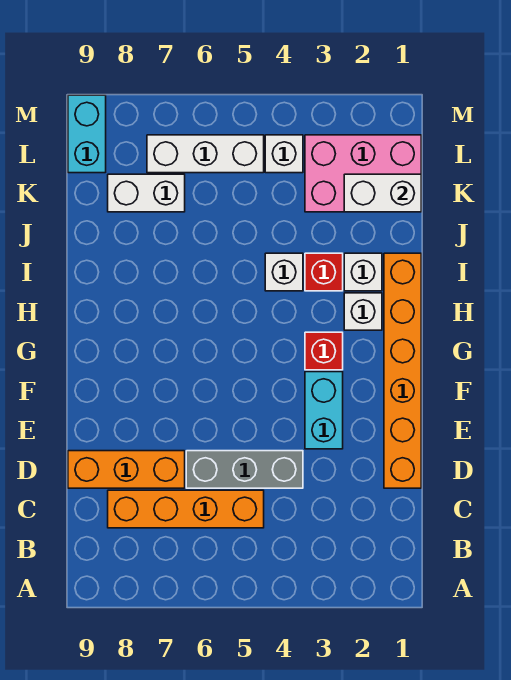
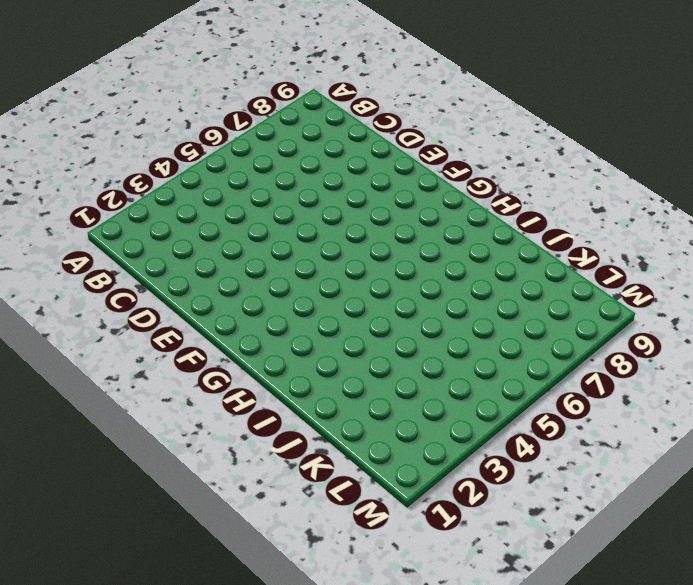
none -> orange 1x4 brick [108,490,264,528]
none -> orange 1x6 brick [384,253,421,488]
none -> grey 1x3 brick [186,451,303,488]

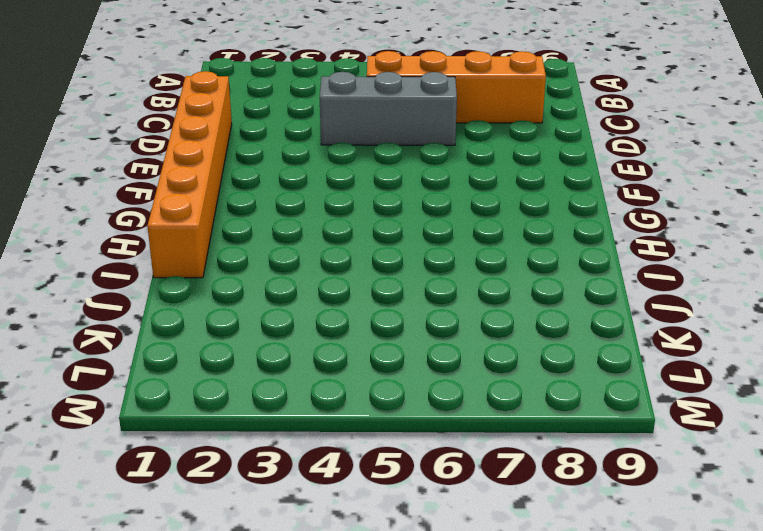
none -> orange 1x3 brick [68,451,185,488]
none -> cyan 1x2 brick [305,372,343,449]
none -> red 1x1 brick [305,332,343,370]

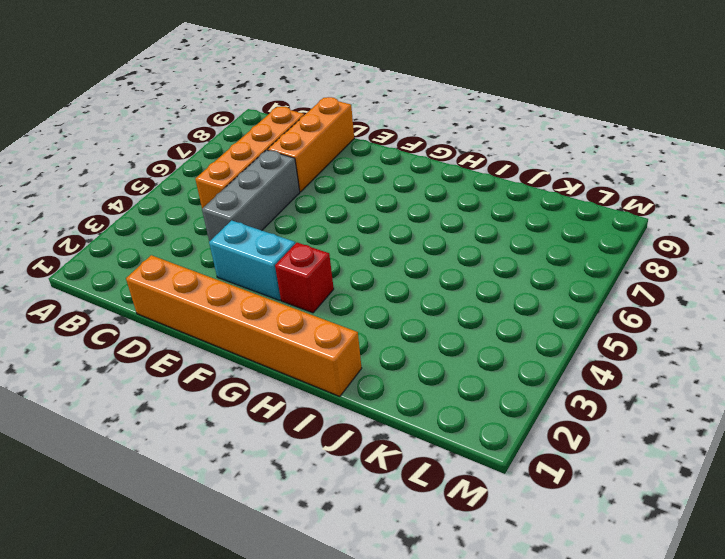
none -> white 1x1 brick [344,293,382,330]
none -> white 1x1 brick [344,253,382,291]
none -> red 1x1 brick [305,253,343,291]

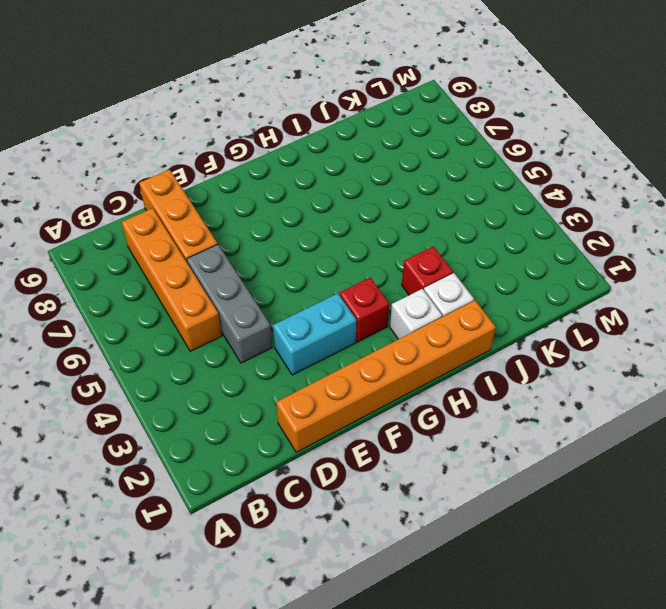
none -> white 1x1 brick [265,253,303,291]
none -> pink 2x3 brick [305,135,421,212]
none -> white 1x2 brick [108,174,185,212]

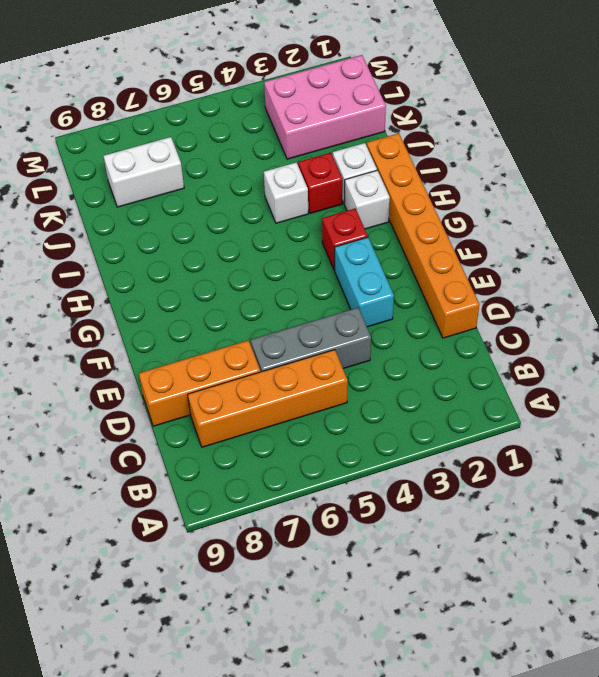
none -> white 1x1 brick [265,135,303,173]
none -> white 1x3 brick [147,135,264,173]
none -> cyan 1x2 brick [68,95,106,173]

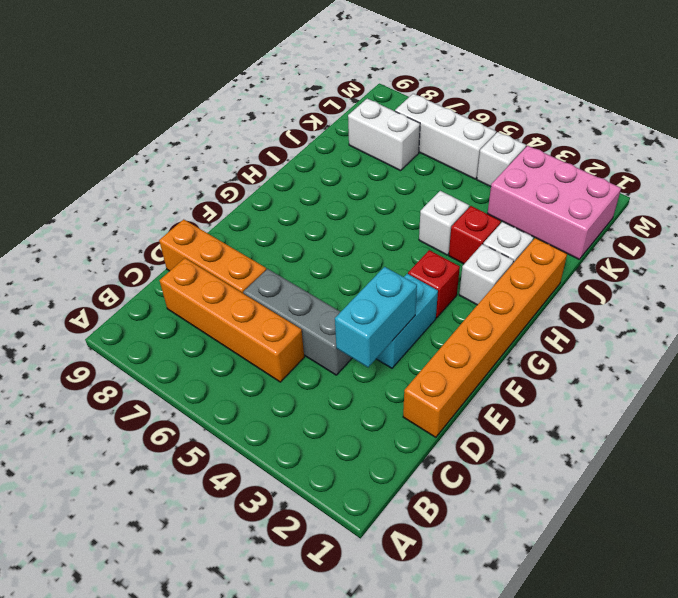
cyan 1x2 brick [335,267,417,367] -> cyan 1x2 brick moved to [68,95,106,173]
none -> white 1x2 brick [344,174,421,212]

